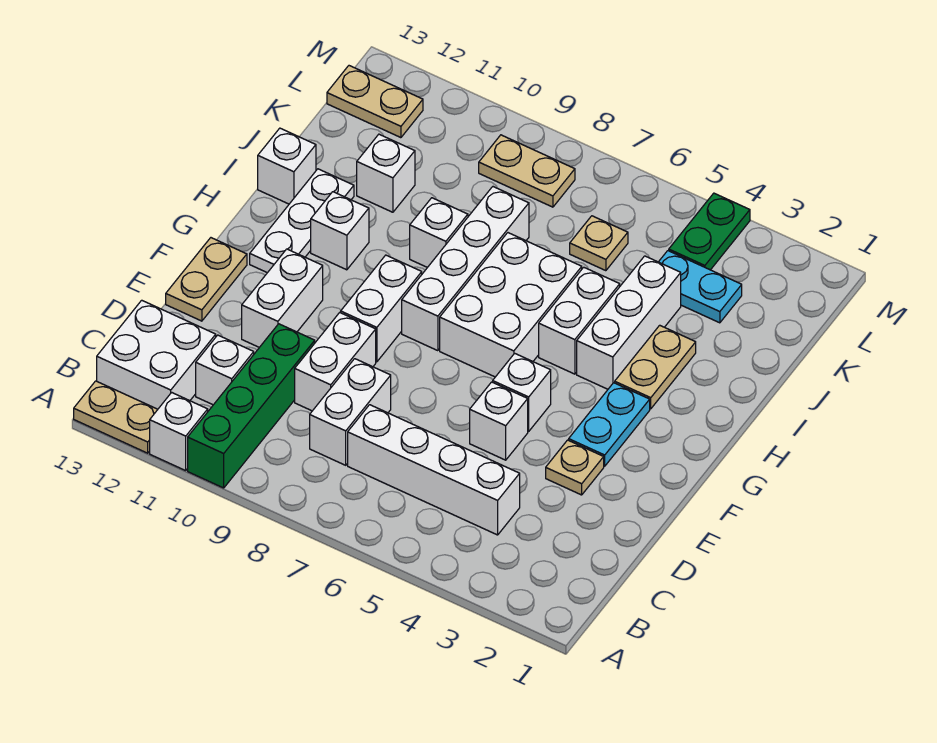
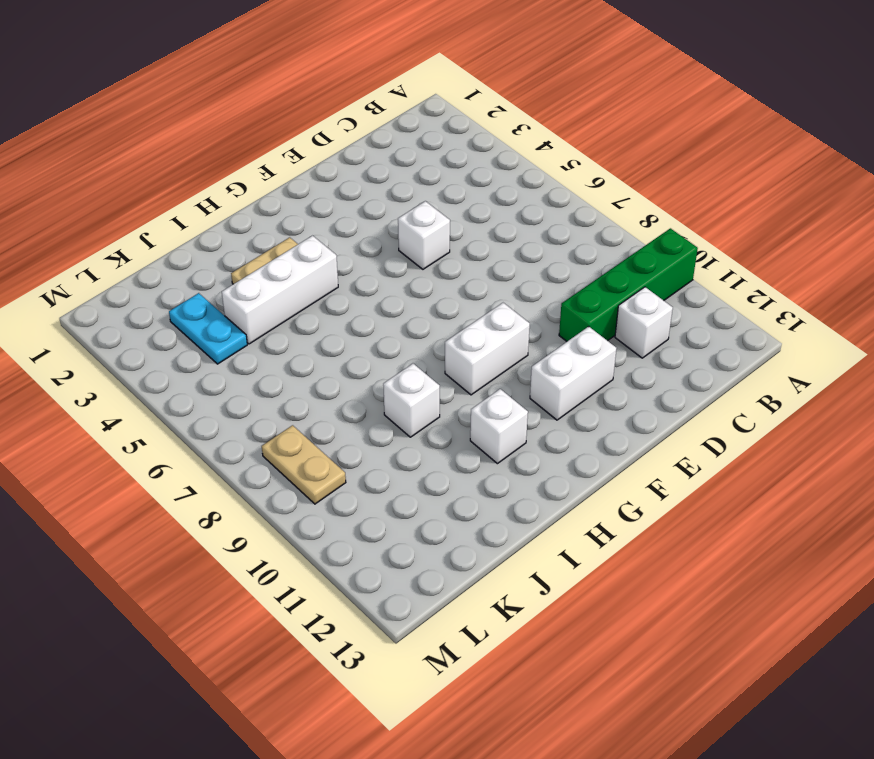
none -> white 1x1 brick [150,392,208,471]
none -> tan 1x2 plate [74,381,158,453]
none -> white 2x2 brick [97,300,216,409]
none -> white 1x4 brick [348,405,520,535]

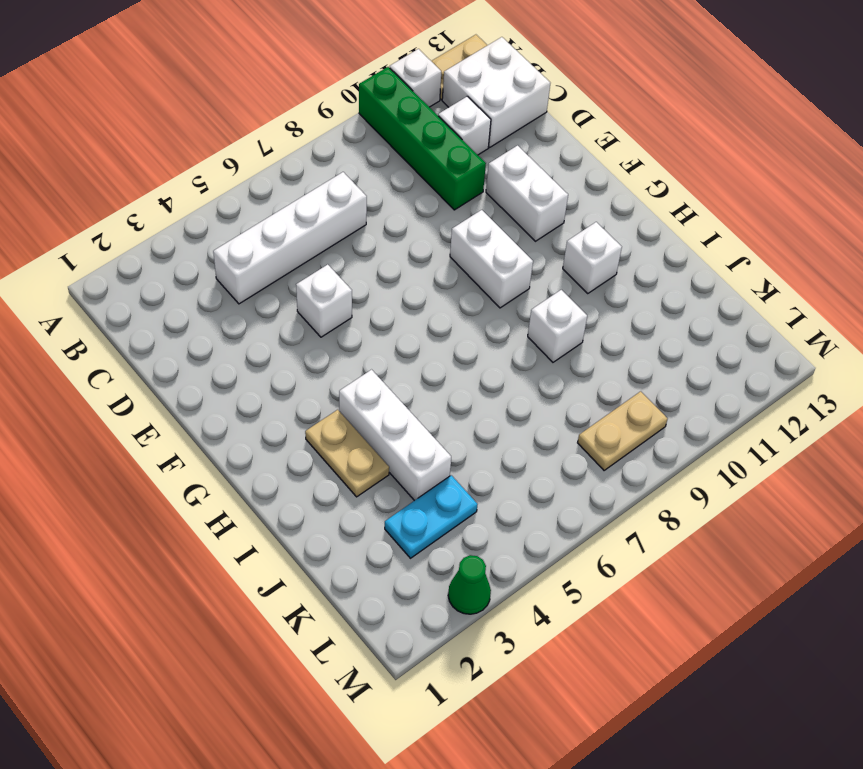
green 1x1 cone [448,555,491,614] -> none
none -> white 1x2 brick [310,359,391,465]
none -> white 1x2 brick [295,313,376,411]
none -> tan 1x1 plate [546,440,604,495]
none -> tan 1x2 plate [166,238,247,321]

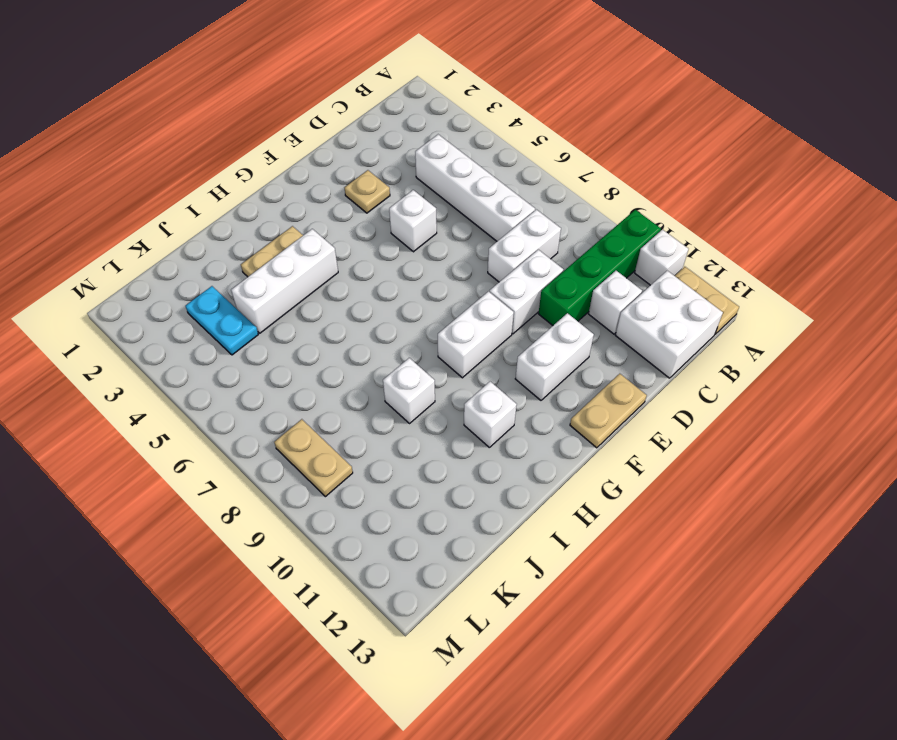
none -> cyan 1x2 plate [569,383,650,466]
none -> white 1x1 brick [493,353,551,431]
none -> white 2x3 brick [440,233,582,377]
none -> white 1x4 brick [402,187,529,351]

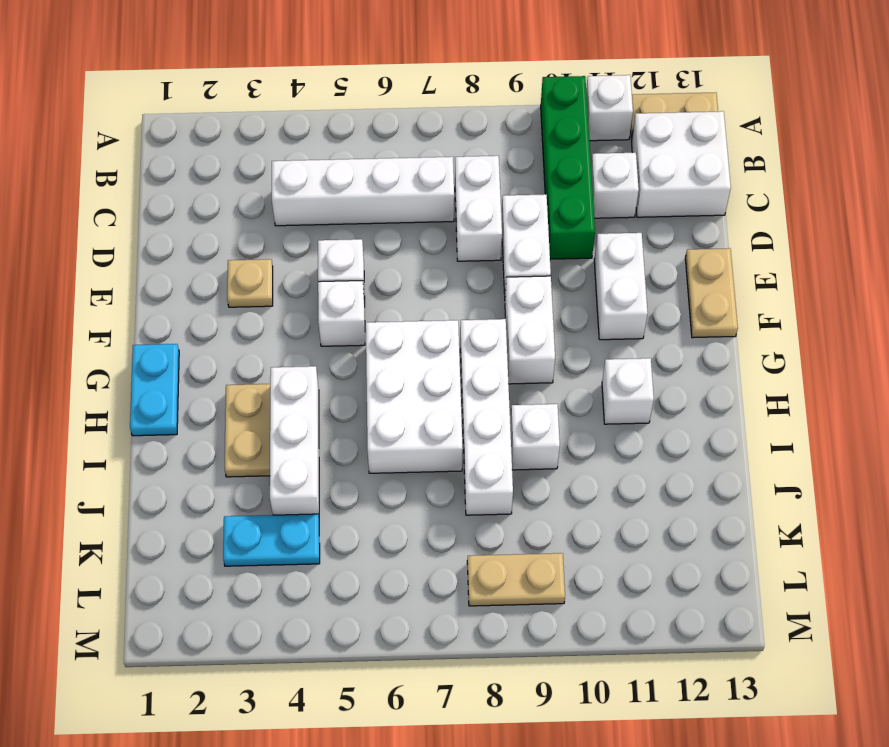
cyan 1x2 plate [130,344,179,436] -> cyan 1x2 plate moved to [569,383,650,466]
none -> white 1x3 plate [250,169,354,273]
none -> white 1x2 brick [539,267,620,374]
none -> white 1x1 brick [258,128,316,204]
none -> white 1x1 brick [357,134,415,212]

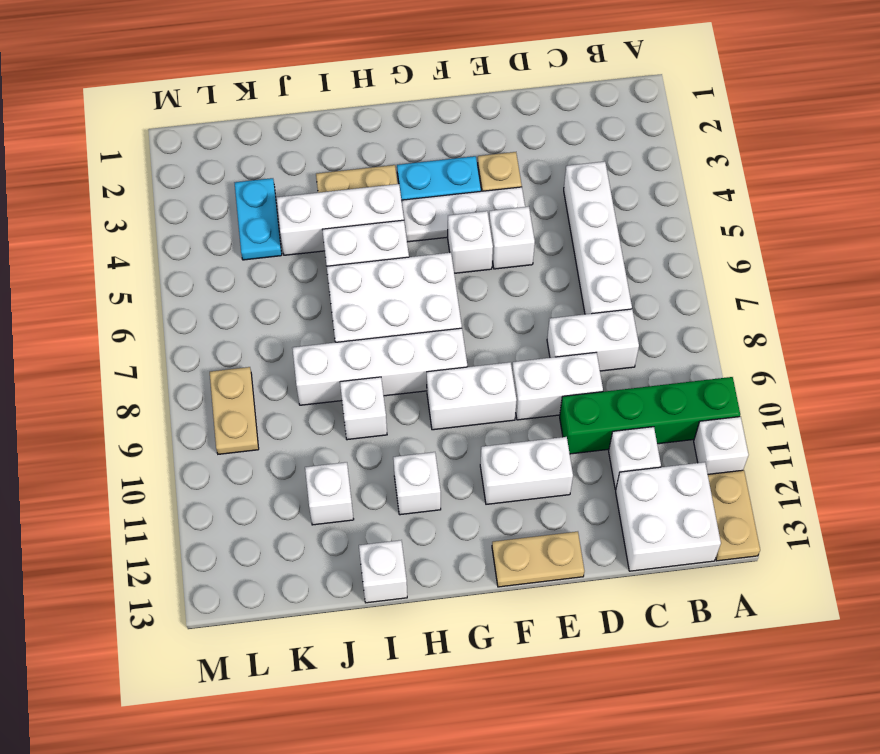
white 1x3 plate [402,187,525,242] -> white 1x3 plate moved to [250,169,354,273]
none -> tan 1x1 plate [570,216,628,271]
none -> green 1x2 plate [669,193,750,270]
none -> tan 1x2 plate [327,66,423,138]

